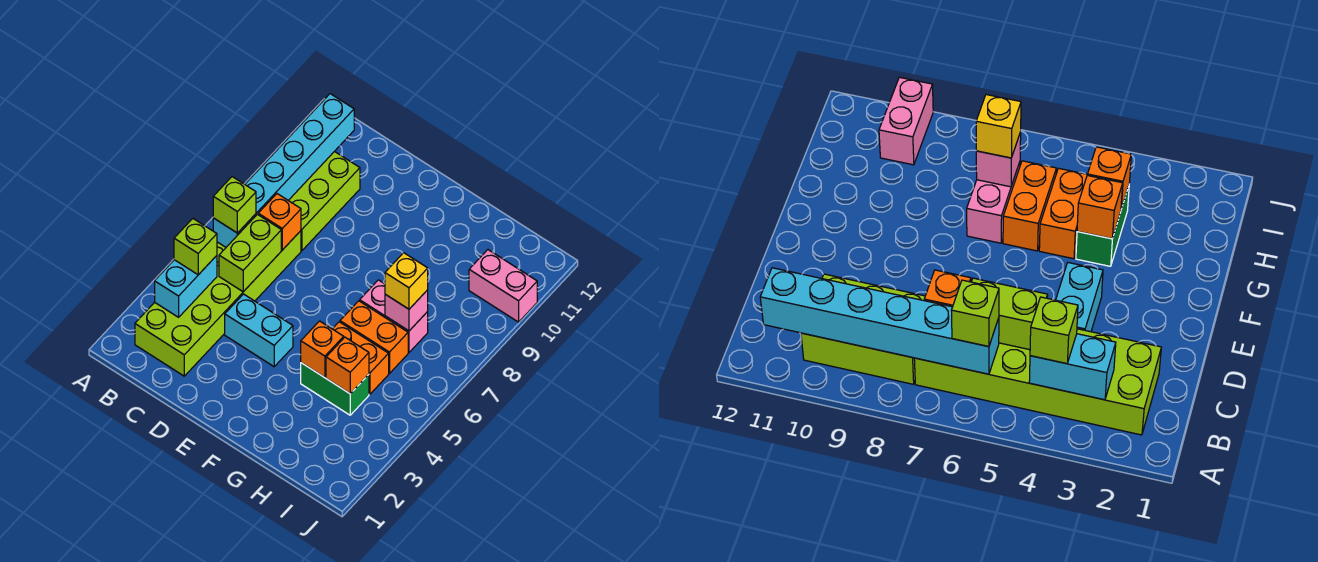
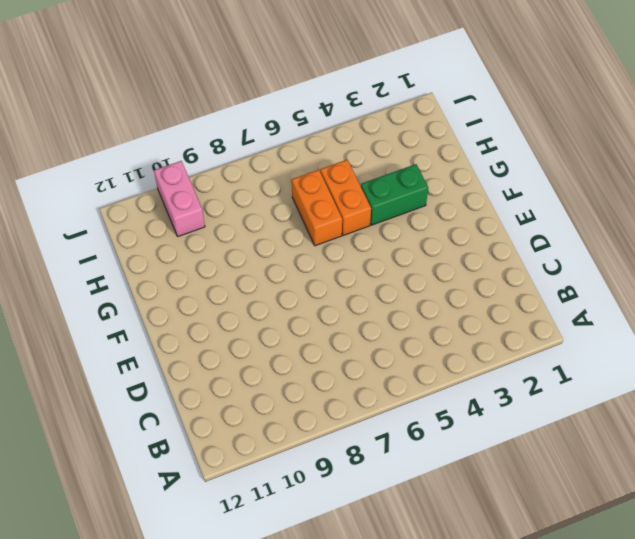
green 1x2 brick [361,164,428,225] -> green 1x2 brick turned to [301,363,369,415]
none -> lime 2x6 brick [135,231,301,376]
none -> lime 2x3 brick [288,151,360,251]
none -> cyan 1x2 brick [225,294,293,367]

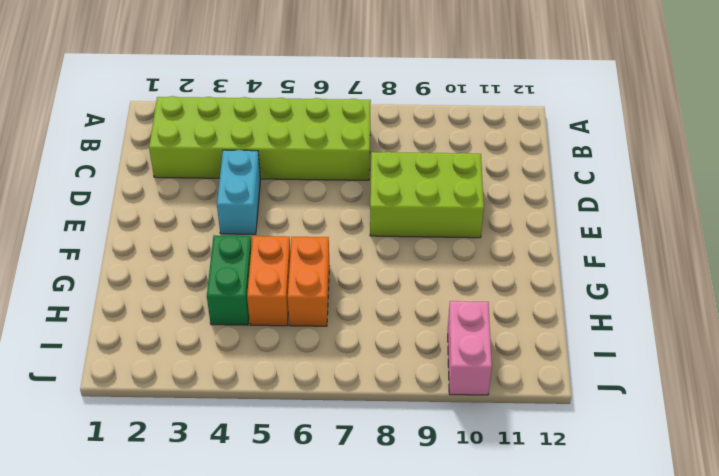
lime 2x3 brick [370,152,484,238] -> lime 2x3 brick moved to [288,151,360,251]
none -> pink 1x2 brick [360,280,428,352]
none -> cyan 1x2 brick [155,256,217,317]
none -> cyan 1x6 brick [213,94,354,247]

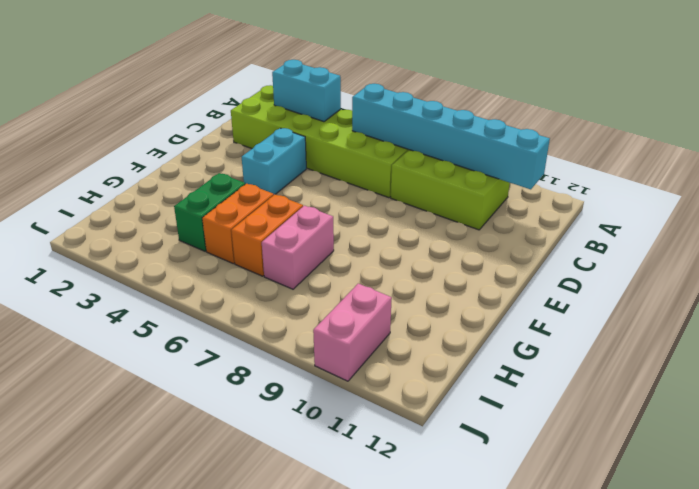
none -> lime 1x2 brick [219,214,281,292]
none -> orange 1x1 brick [258,194,301,250]
none -> orange 1x1 brick [301,321,344,378]

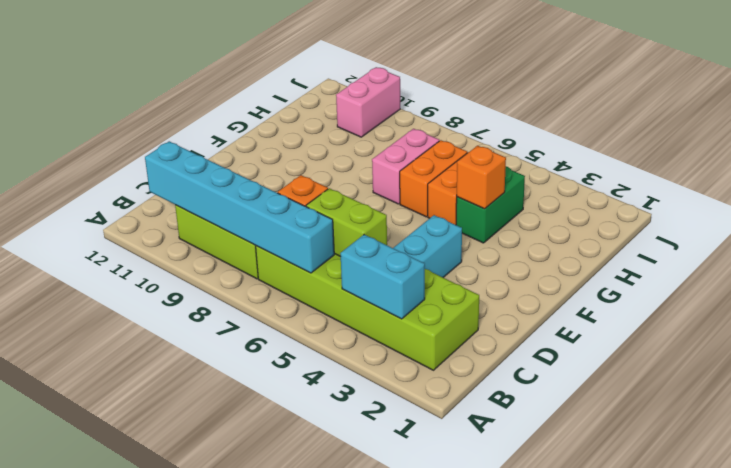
none -> orange 1x1 brick [326,337,369,394]
none -> pink 1x1 brick [385,290,428,331]
none -> lime 1x1 brick [174,219,217,275]

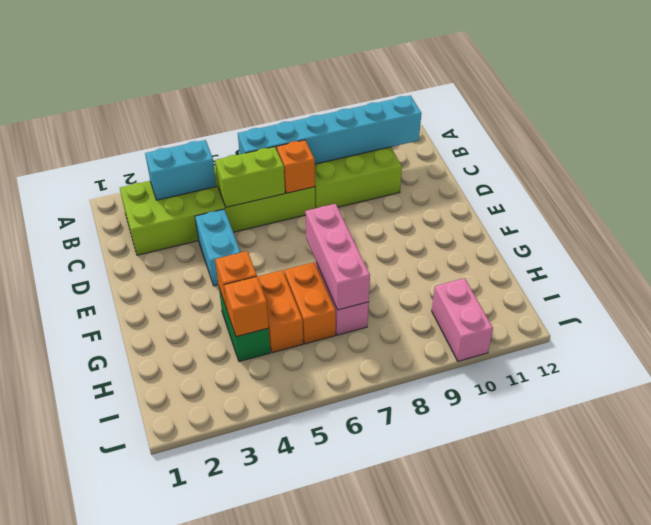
pink 1x3 brick [305,204,370,310] -> pink 1x1 brick [385,290,428,331]
none -> lime 1x1 brick [174,219,217,275]
none -> lime 1x1 brick [213,177,256,233]
none -> yellow 1x1 brick [385,253,428,309]

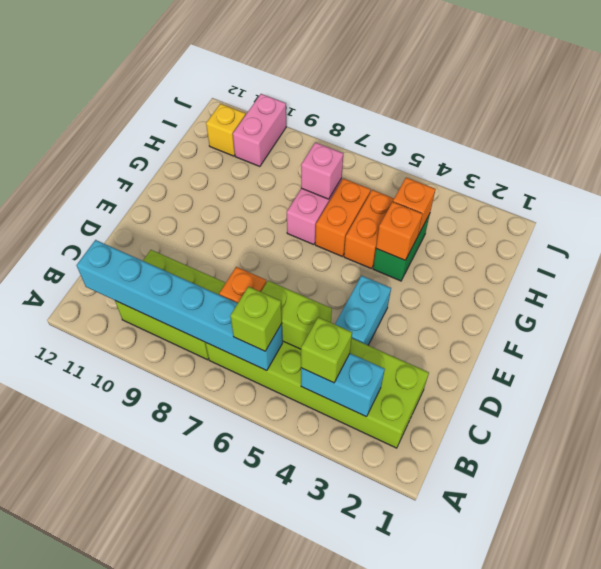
yellow 1x1 brick [206,104,245,156] -> yellow 1x1 brick moved to [385,253,428,309]

